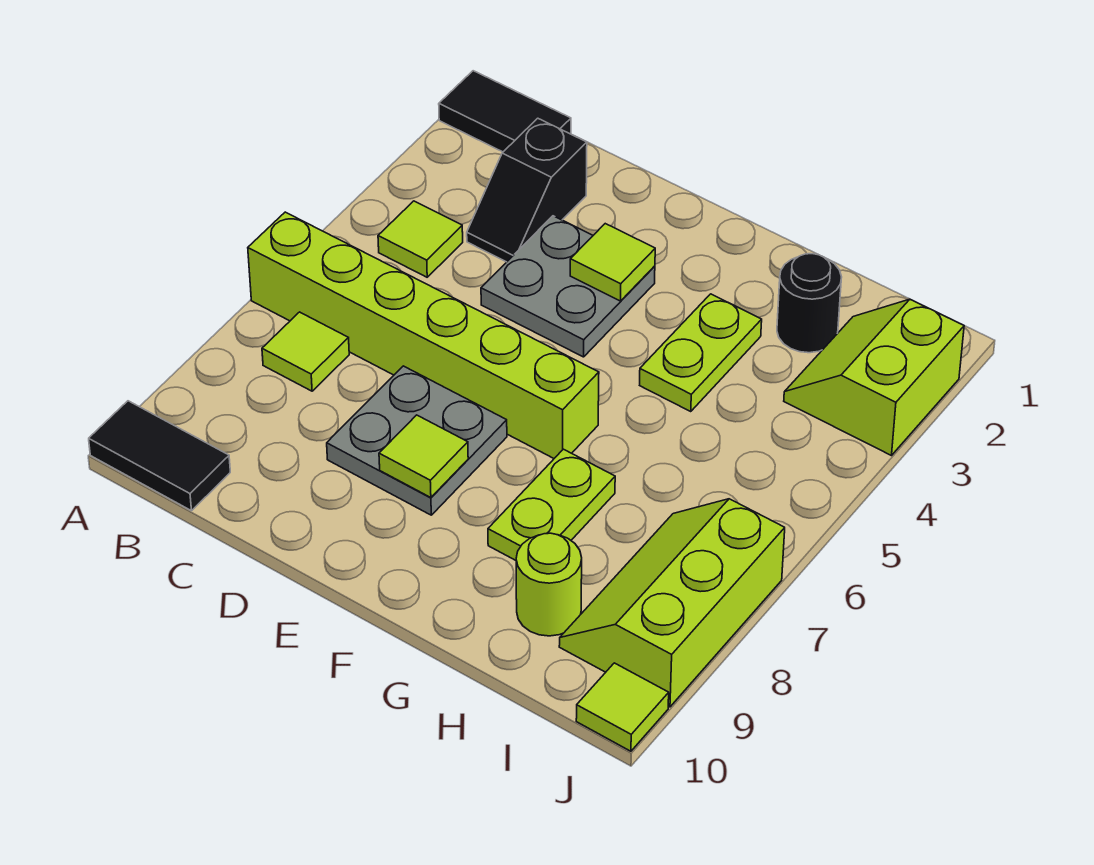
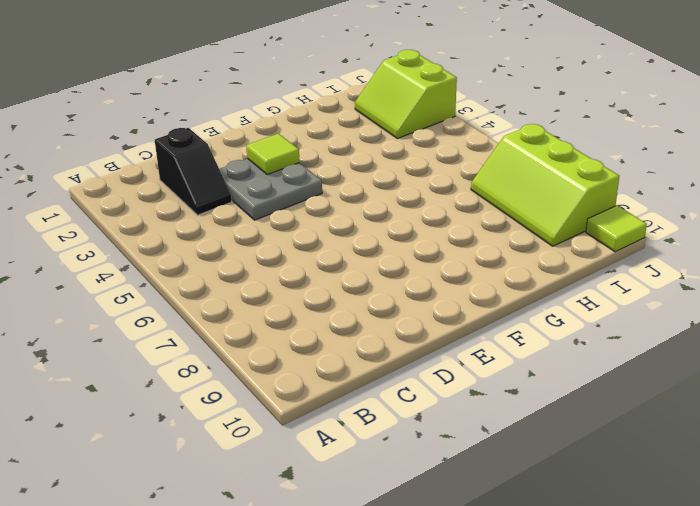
none -> black 1x2 tile [439,71,571,152]
none -> lime 1x6 brick [248,212,599,458]
none -> black 1x2 tile [89,401,230,511]

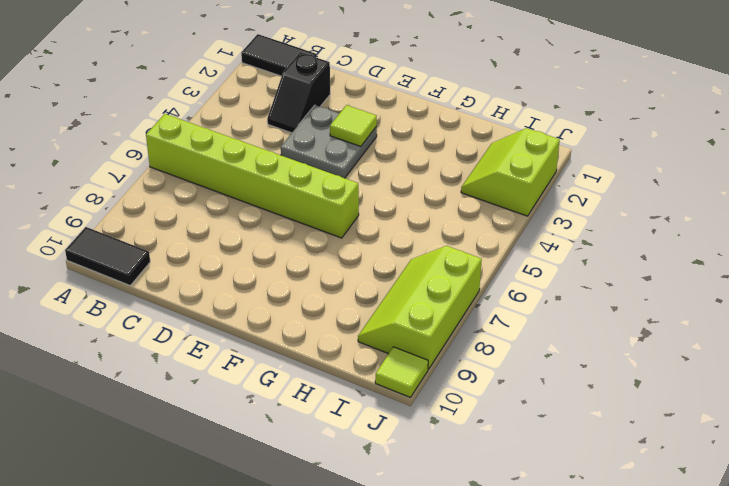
none -> lime 1x1 tile [378,201,463,277]
none -> lime 1x1 tile [262,312,349,391]
none -> grey 2x2 plate [327,366,507,515]

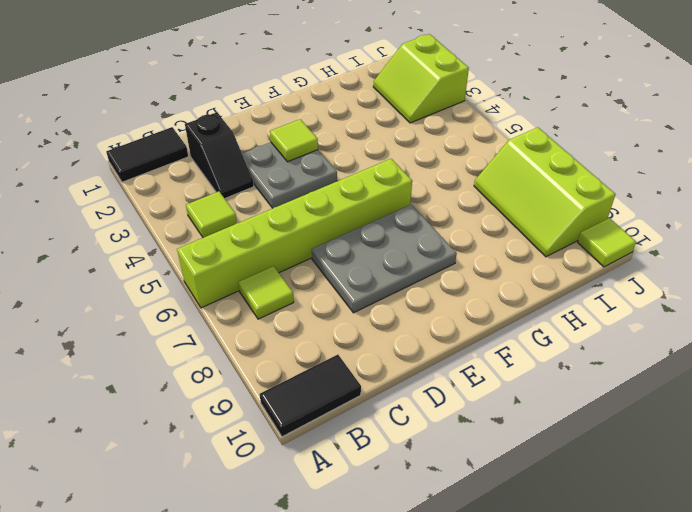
grey 2x3 plate [312,204,457,313] -> grey 2x2 plate [327,366,507,515]
none -> lime 1x2 plate [640,294,762,411]
none -> lime 1x2 plate [488,449,615,560]
none -> black 1x1 round brick [777,254,842,353]

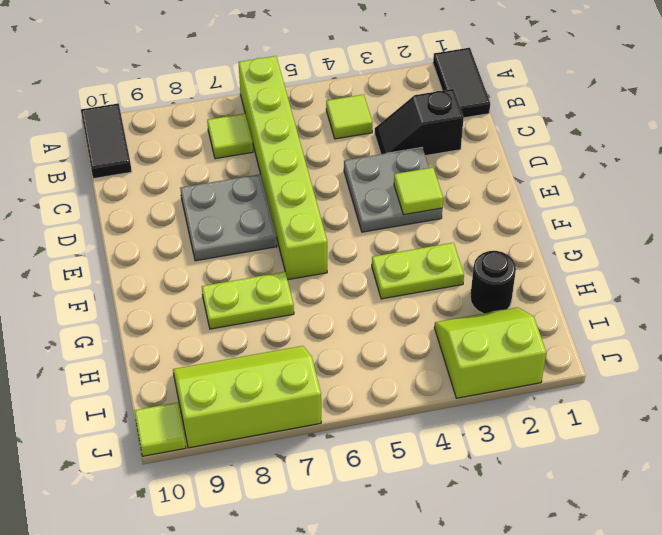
none -> lime 1x1 round brick [516,533,582,636]
none -> lime 1x1 tile [379,415,468,498]

